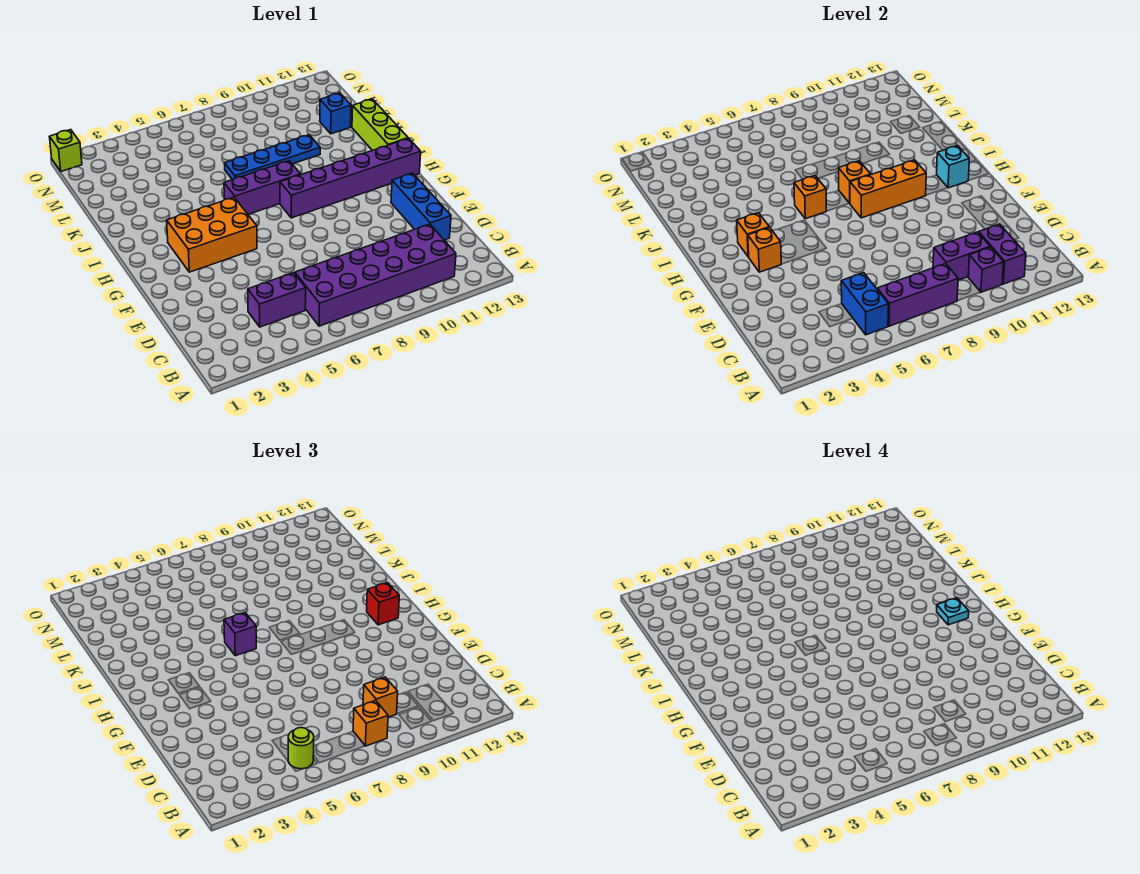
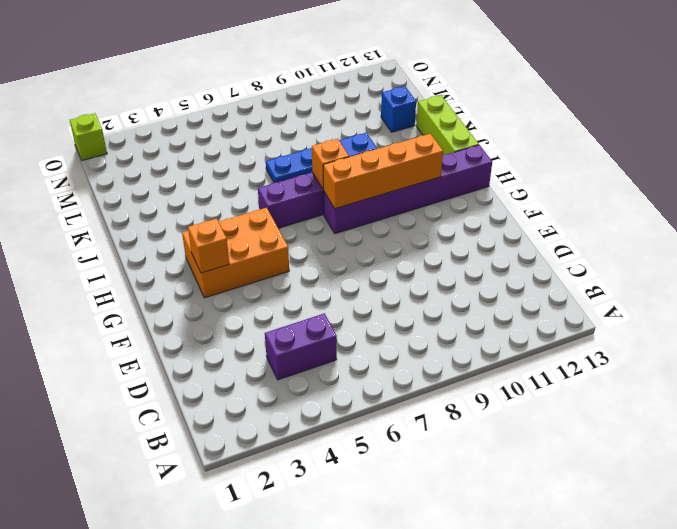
orange 1x4 brick [323,134,443,209] -> orange 1x3 brick [850,160,926,218]
none -> purple 2x6 brick [295,224,456,326]
none -> blue 1x3 brick [391,173,451,240]
none -> blue 1x2 brick [841,273,888,335]

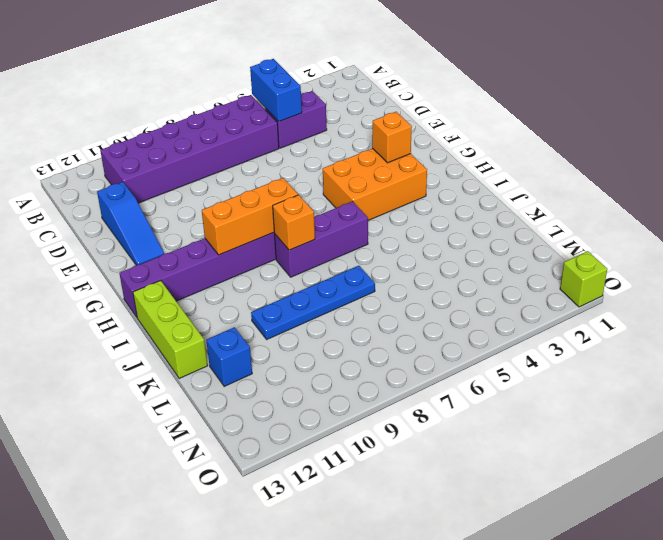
blue 1x3 slope [97,182,164,265] -> blue 1x3 brick [391,173,451,240]
none -> purple 1x3 brick [877,264,958,326]
none -> purple 1x1 brick [968,247,1004,292]
none -> purple 1x2 brick [979,224,1026,284]

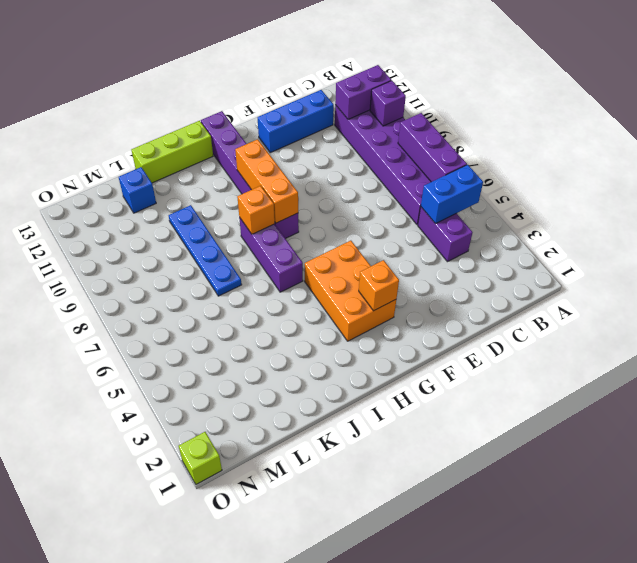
none -> purple 1x2 brick [933,232,990,280]
none -> orange 1x1 brick [737,213,769,257]
none -> cyan 1x1 brick [937,146,969,188]

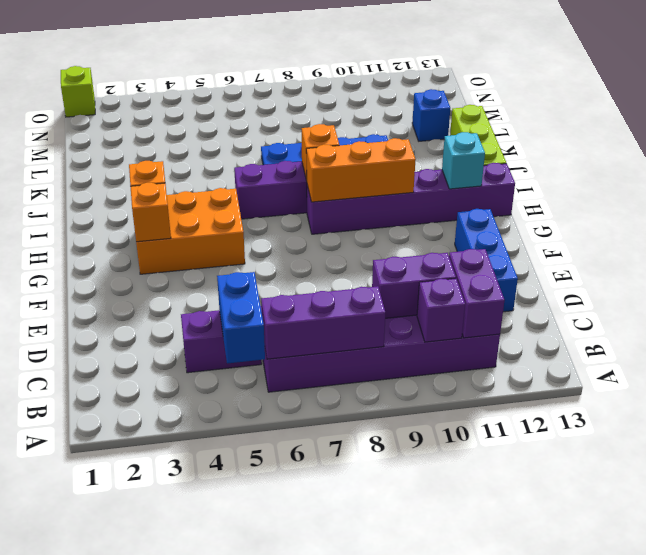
none -> orange 1x1 brick [794,176,826,219]
none -> lime 1x1 round brick [288,727,314,769]
none -> orange 1x1 brick [353,701,388,746]

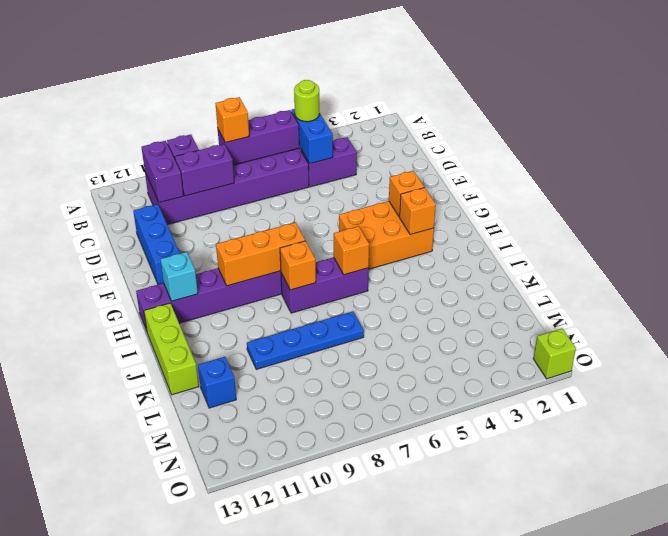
none -> orange 1x1 brick [363,677,398,717]
none -> red 1x1 brick [367,583,399,625]
none -> purple 1x1 brick [224,613,256,656]

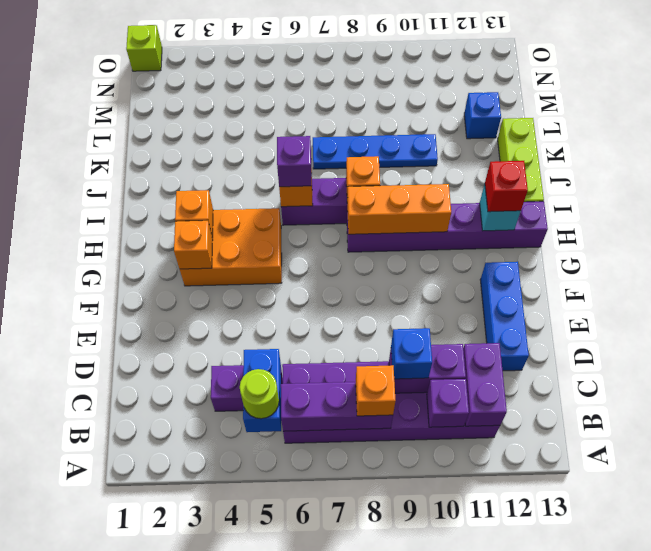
blue 1x1 brick [391,328,432,379] -> orange 1x1 brick [363,677,398,717]
none -> cyan 1x1 plate [937,598,969,625]

